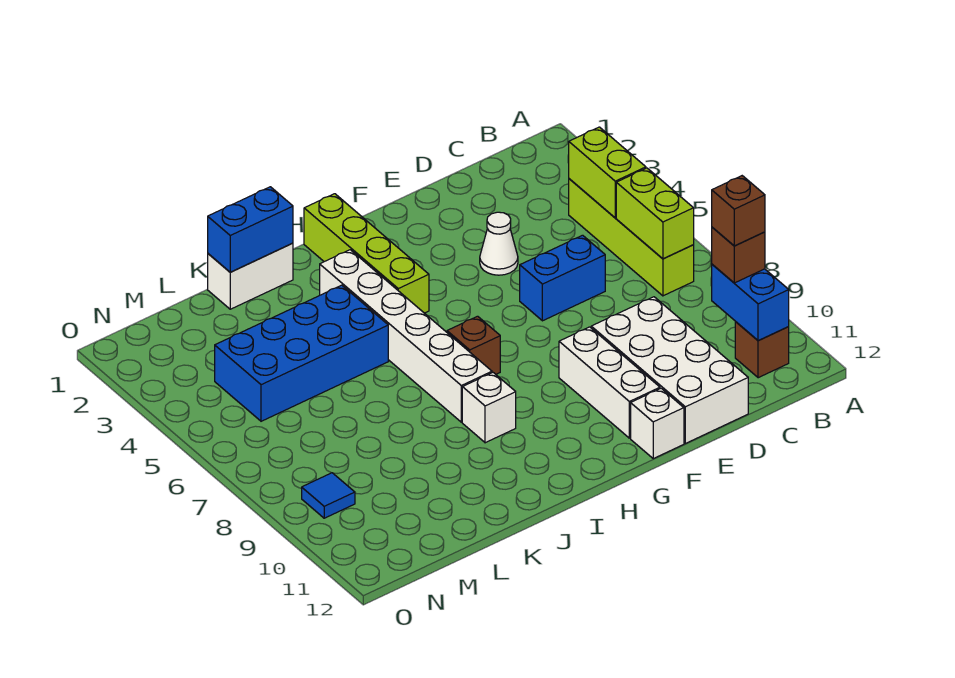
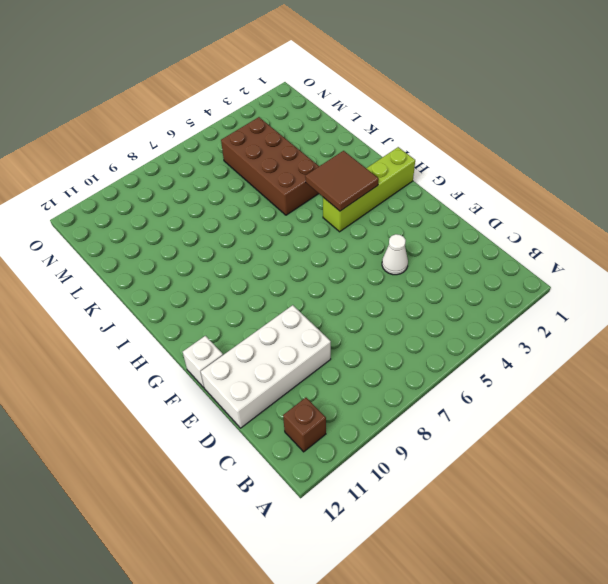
brown 2x2 tile [305,151,379,211] -> none
brown 2x4 brick [221,117,319,215] -> blue 2x4 brick [215,285,388,421]
none -> lime 1x4 brick [569,179,694,296]
none -> blue 1x2 brick [520,235,605,321]
none -> white 1x3 brick [559,327,660,438]

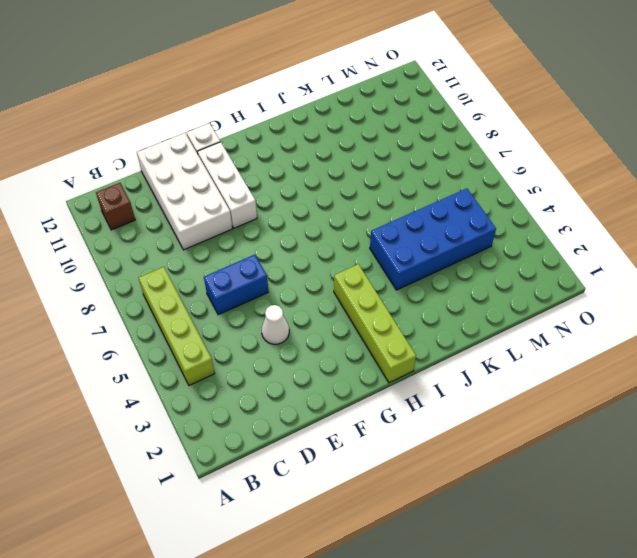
none -> brown 1x1 brick [447,316,500,374]
none -> white 1x6 brick [320,250,492,422]
none -> white 1x1 brick [462,373,516,443]

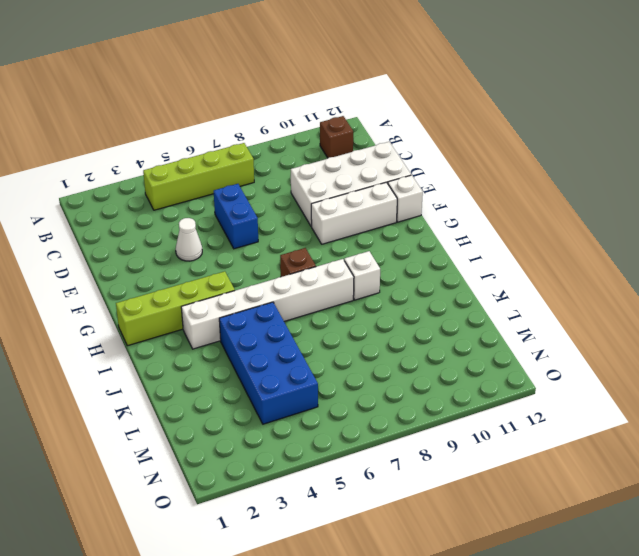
none -> white 1x2 brick [208,243,293,309]
none -> blue 1x1 tile [302,473,355,518]
none -> lime 1x2 brick [569,127,646,218]

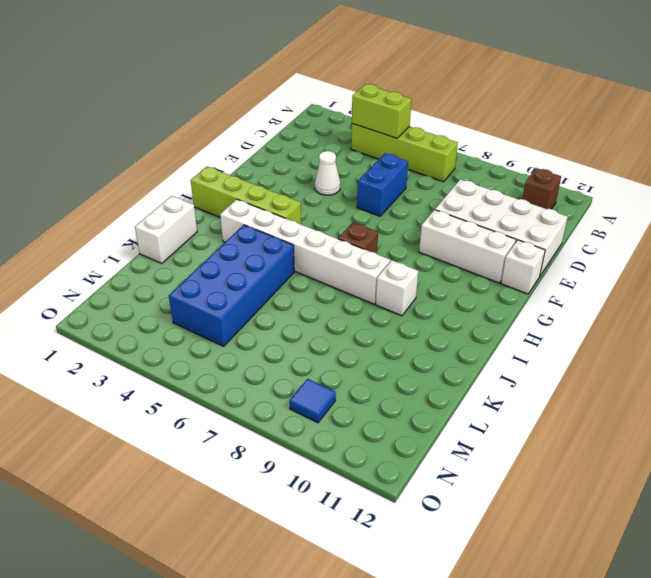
none -> lime 1x2 brick [616,168,694,259]
none -> blue 1x2 brick [712,264,789,341]
none -> blue 1x2 brick [208,187,293,272]

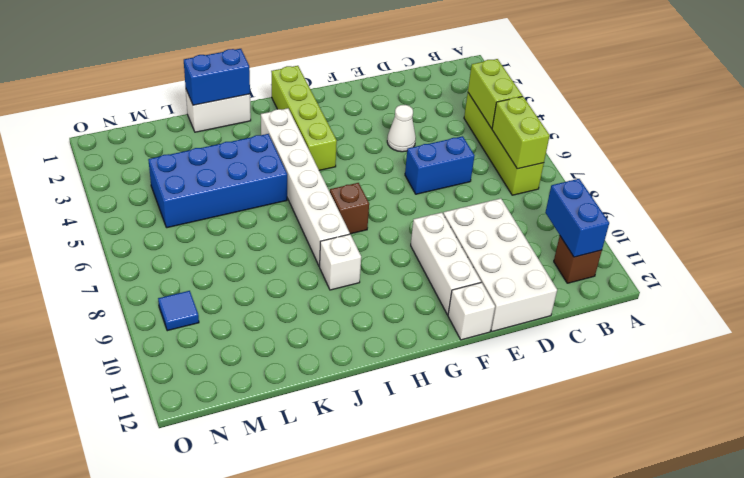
none -> brown 1x1 brick [712,227,765,283]
none -> brown 1x1 brick [712,176,765,246]

